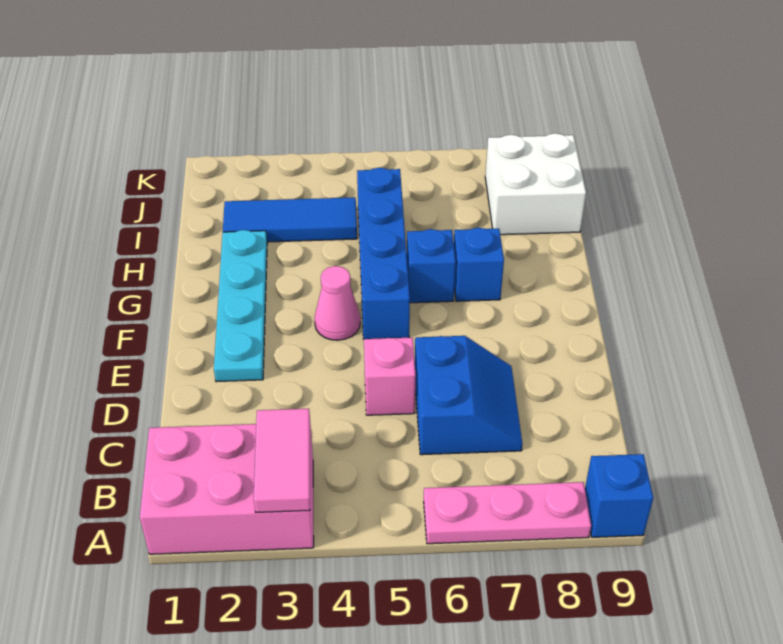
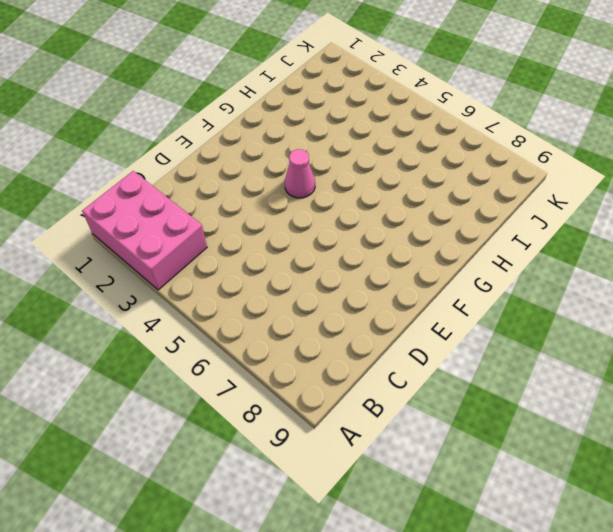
none -> pink 1x3 plate [424,482,591,544]
none -> blue 1x1 brick [585,454,653,537]
none -> blue 2x2 slope [415,336,522,455]

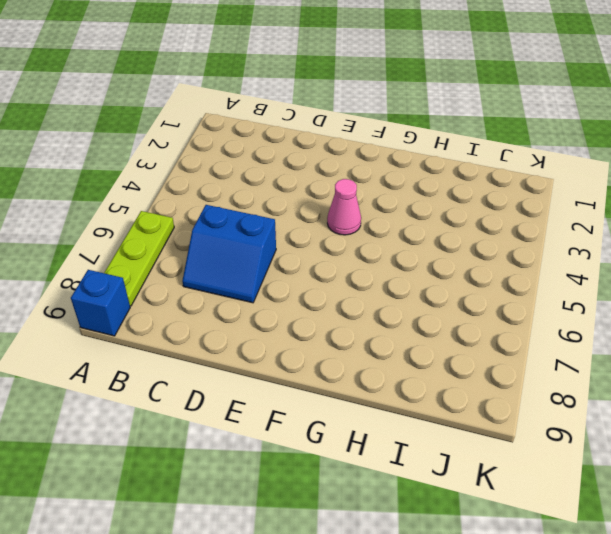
lime 1x3 plate [104,211,174,306] -> pink 1x3 plate [424,482,591,544]
none -> pink 2x3 brick [140,424,314,554]
none -> pink 1x1 brick [364,338,416,415]
none -> cyan 1x4 plate [214,230,267,382]

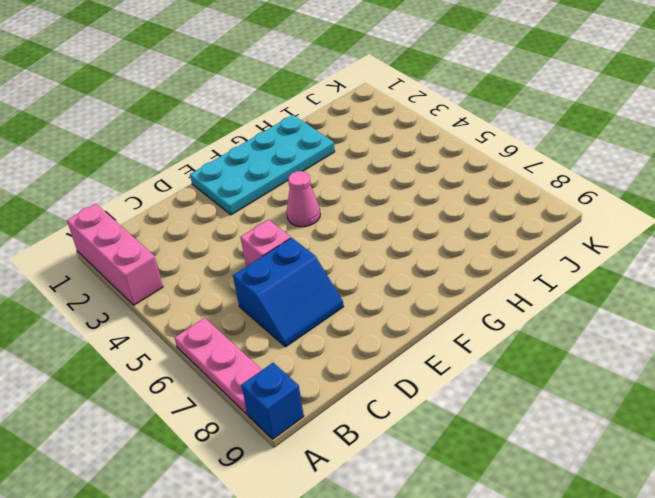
pink 1x3 brick [67,204,163,305] -> pink 2x3 brick [140,424,314,554]
cyan 2x4 plate [190,115,335,215] -> cyan 1x4 plate [214,230,267,382]
none -> blue 1x4 brick [357,168,410,339]
none -> blue 1x1 brick [407,229,456,303]
none -> blue 1x1 brick [454,228,504,301]

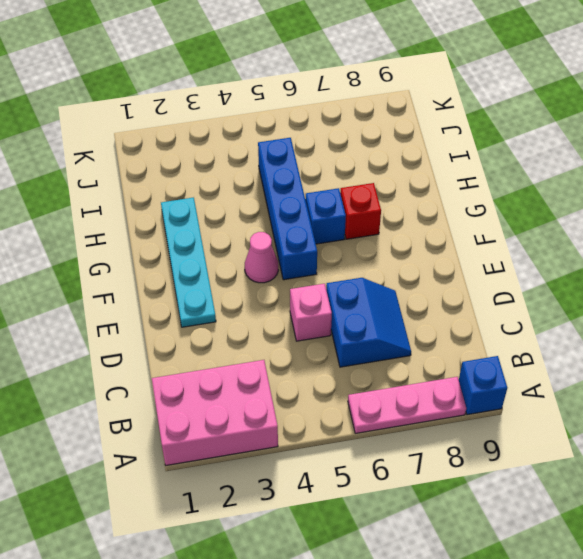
red 1x1 brick [340,183,381,239] -> blue 1x1 brick [454,228,504,301]
none -> blue 1x3 tile [223,197,357,242]
none -> white 2x2 brick [485,133,586,235]
none -> pink 1x2 tile [254,409,310,512]

